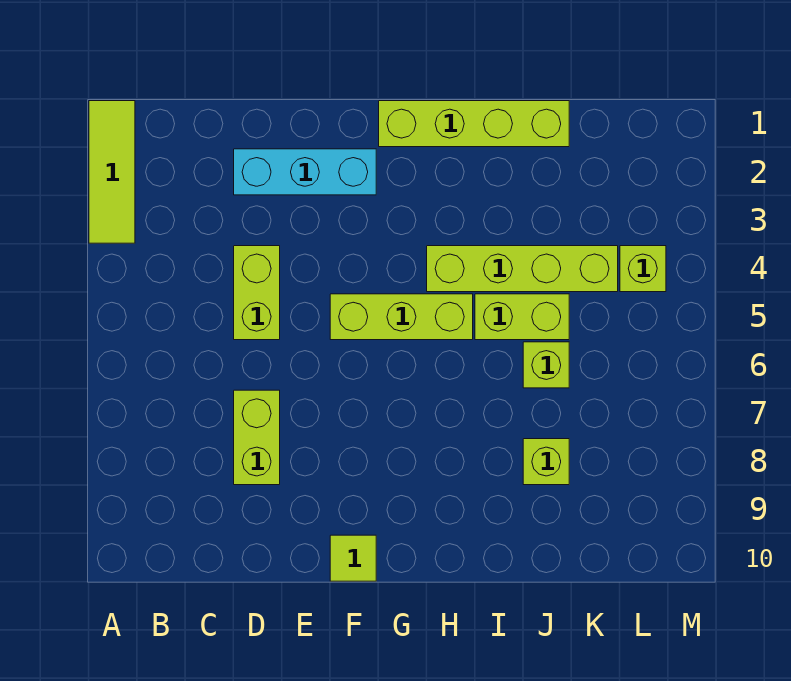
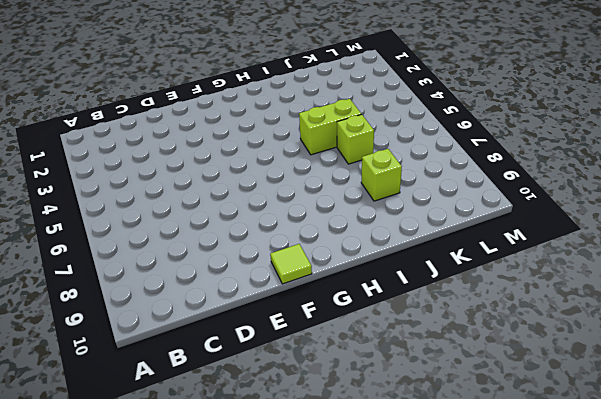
none -> lime 1x3 tile [89,101,135,243]
none -> cyan 1x3 brick [234,149,376,195]
none -> lime 1x2 brick [234,246,280,340]

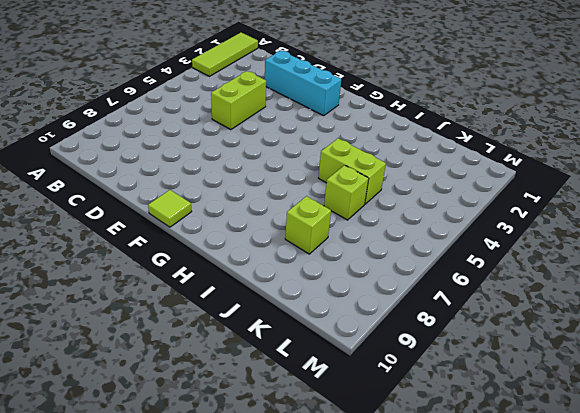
none -> lime 1x2 brick [234,390,280,485]
none -> lime 1x3 brick [330,294,473,340]
none -> lime 1x4 brick [379,101,569,147]

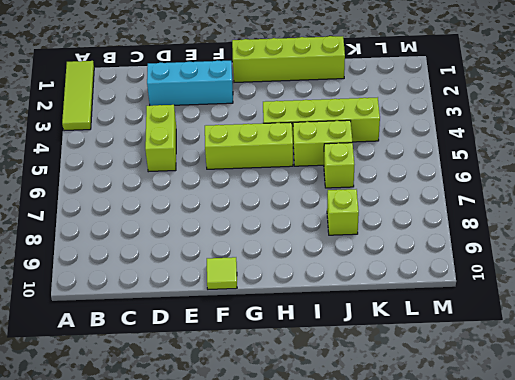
none -> lime 1x2 brick [234,390,280,485]
none -> lime 1x1 brick [620,246,666,292]

